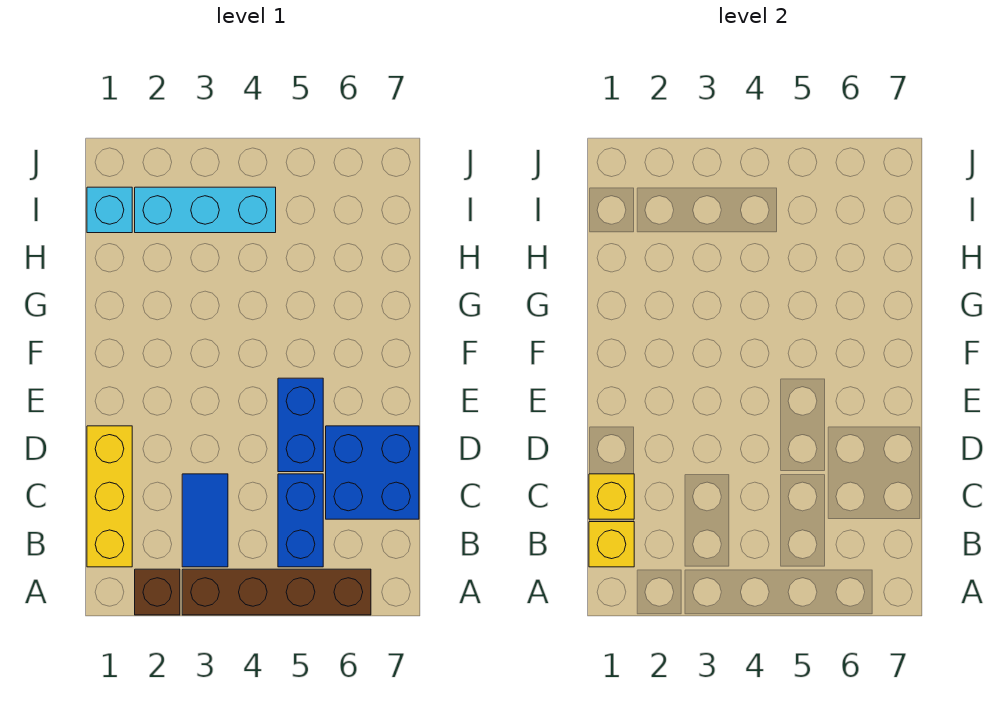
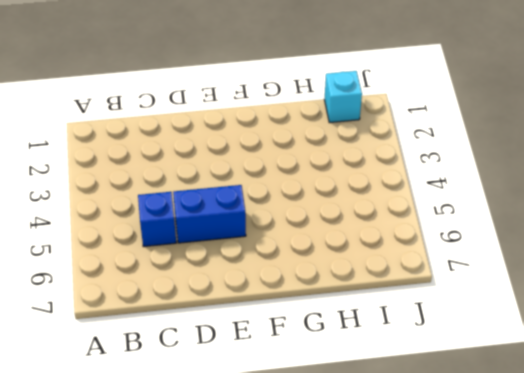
blue 1x1 brick [138,192,176,247] -> blue 1x2 brick [278,474,323,567]
none -> brown 1x1 brick [135,569,180,615]
none -> brown 1x4 brick [182,569,371,615]

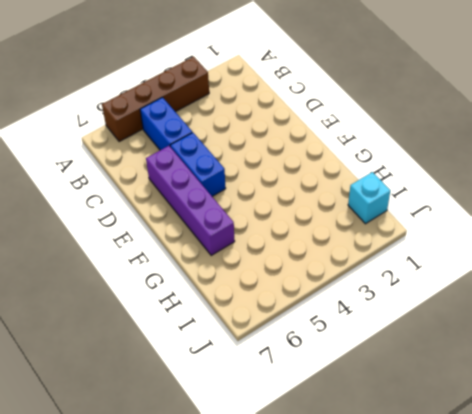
purple 1x4 brick [146,146,235,255] -> blue 2x2 brick [326,426,419,519]
none -> brown 1x1 brick [135,569,180,615]
none -> yellow 1x3 brick [87,426,132,567]

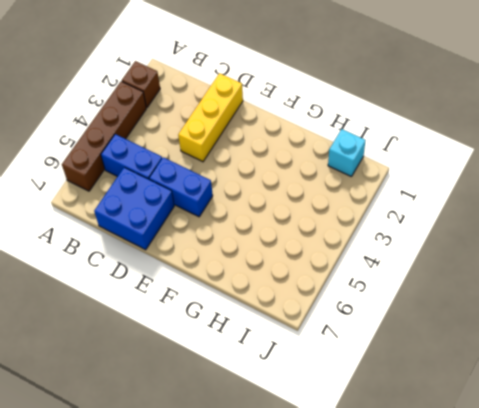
yellow 1x3 brick [178,73,243,162] -> yellow 1x3 brick turned to [87,426,132,567]
none -> blue 1x2 tile [182,474,228,567]
none -> cyan 1x3 brick [135,187,276,233]

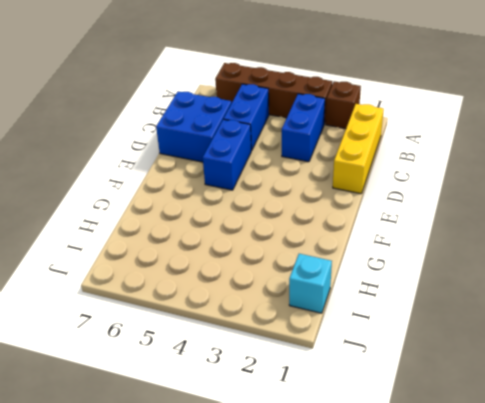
blue 1x2 brick [282,94,325,162] -> blue 1x2 tile [182,474,228,567]
none -> cyan 1x3 brick [135,187,276,233]
none -> yellow 1x1 brick [589,522,634,567]

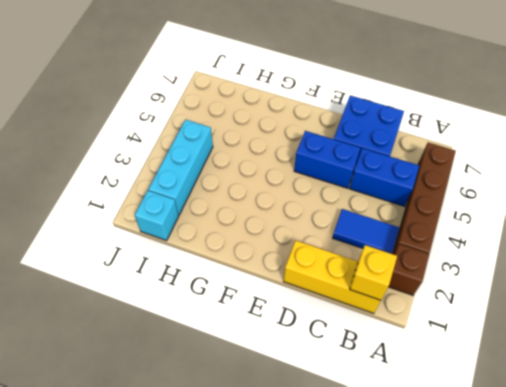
none -> yellow 1x1 brick [589,474,634,519]

